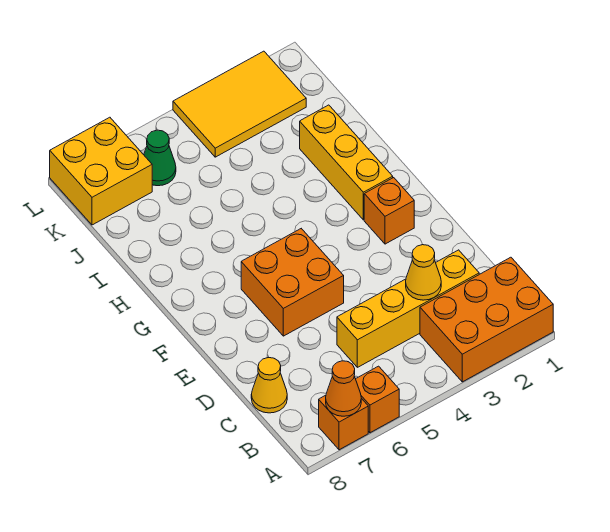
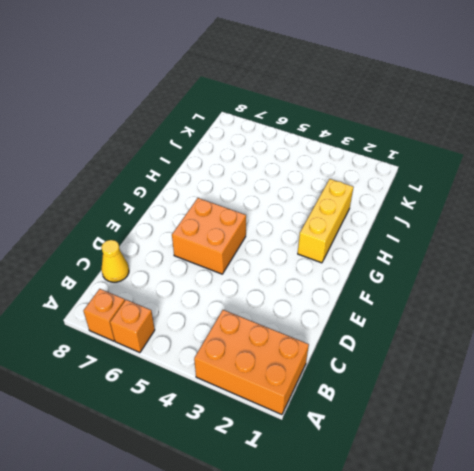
none -> yellow 1x4 brick [337,250,479,367]
none -> orange 1x1 brick [364,178,414,244]
none -> yellow 2x3 tile [173,51,306,157]

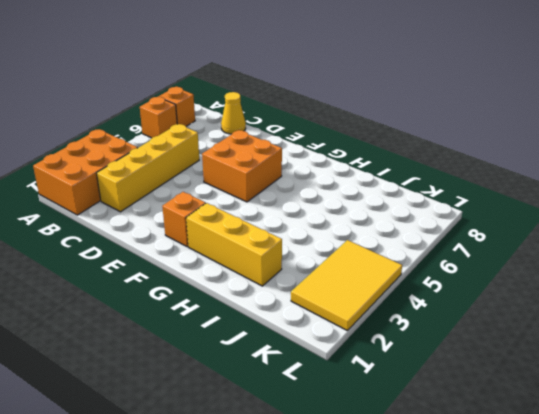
none -> green 1x1 cone [144,130,176,186]
none -> yellow 2x2 brick [50,117,152,225]
none -> orange 1x1 cone [326,361,361,416]

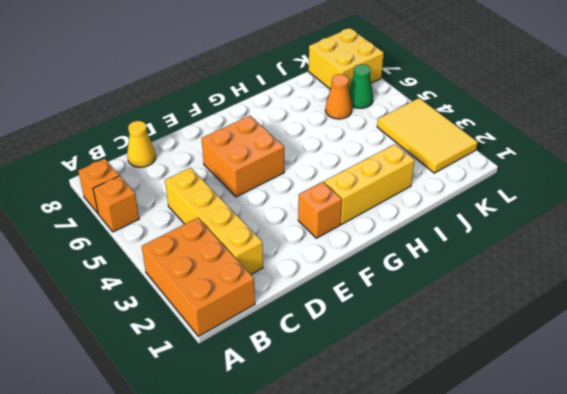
orange 1x1 cone [325,74,352,119] -> orange 1x1 cone moved to [326,361,361,416]
none -> yellow 1x1 cone [406,245,441,300]

